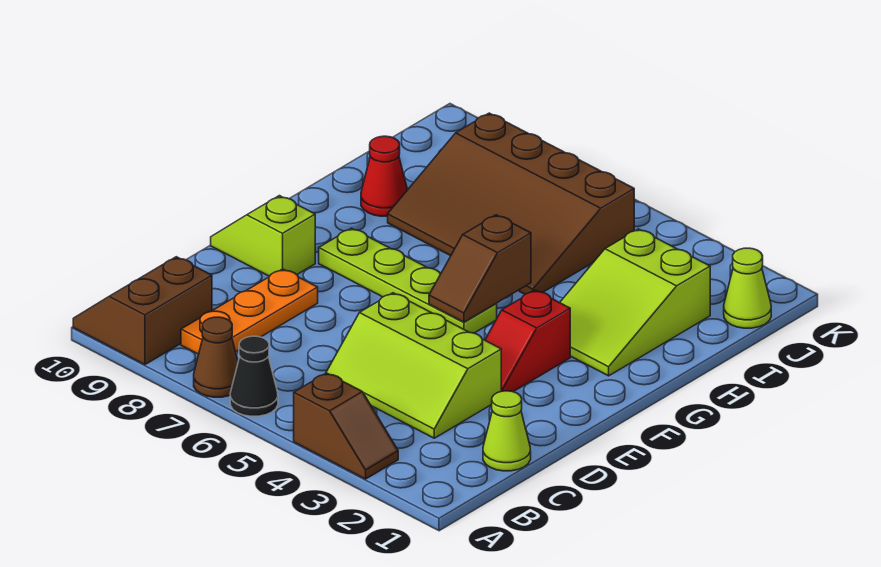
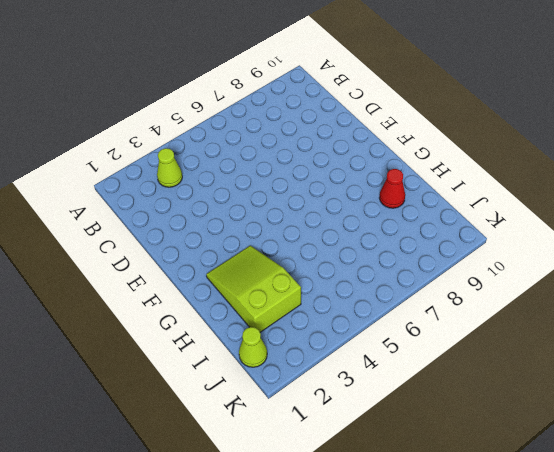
lime 1x1 cone [157,148,182,187] -> lime 1x1 cone moved to [483,391,531,471]
none -> brown 1x2 slope [294,373,398,479]
none -> black 1x1 cone [230,336,278,416]
none -> brown 1x1 cone [194,317,238,397]

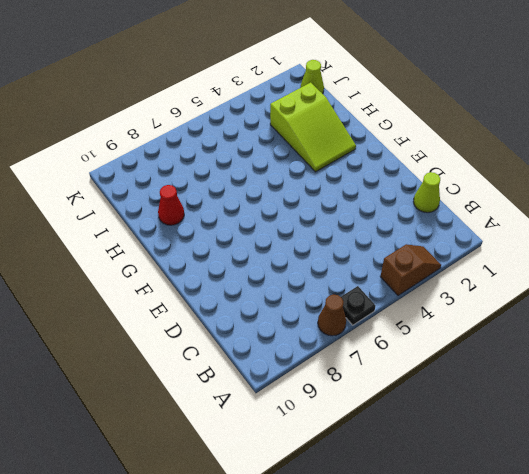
black 1x1 plate [341,286,375,325] -> black 1x1 cone [230,336,278,416]
none -> brown 2x2 slope [73,257,212,365]
none -> orange 1x3 plate [181,269,318,354]
none -> lime 2x3 slope [326,293,501,438]

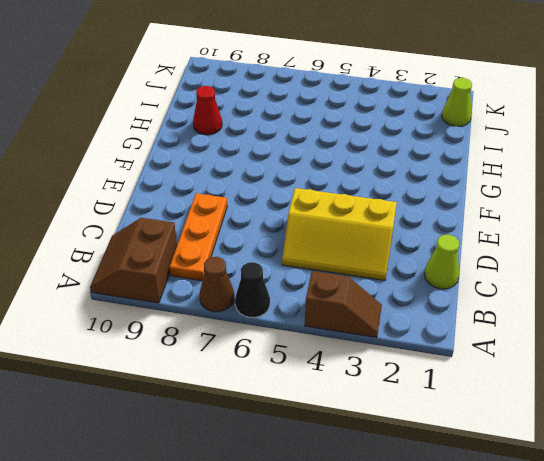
yellow 2x3 slope [282,188,397,280] -> lime 2x3 slope [326,293,501,438]
none -> red 1x2 slope [485,290,570,392]
none -> lime 1x2 slope [211,196,315,276]
none -> lime 1x4 plate [319,228,497,333]

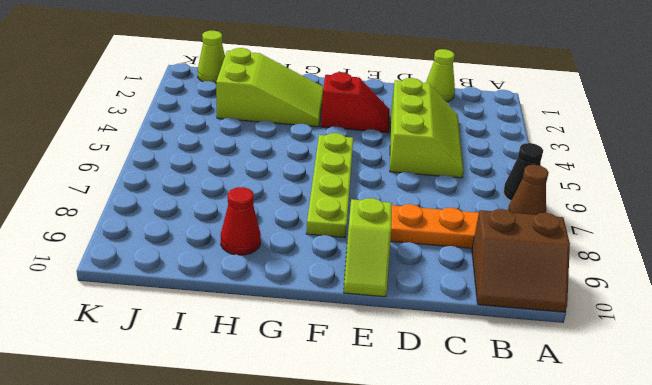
none -> brown 1x2 slope [294,373,398,479]
none -> brown 3x4 slope [388,113,634,294]
none -> brown 1x2 slope [429,215,531,322]

